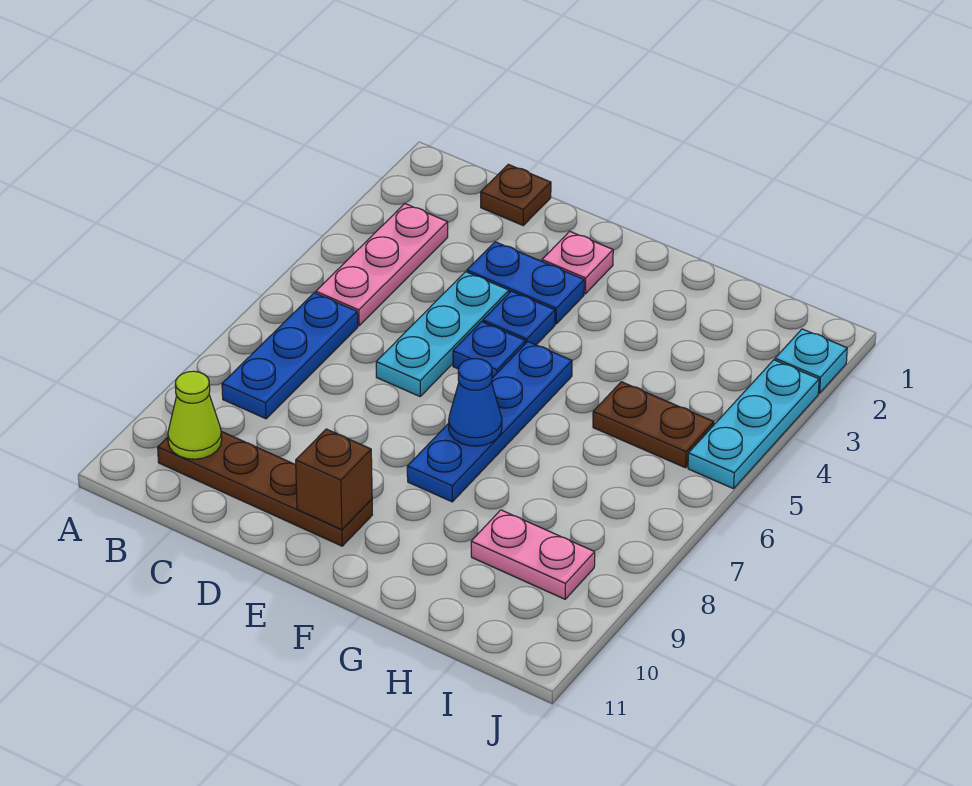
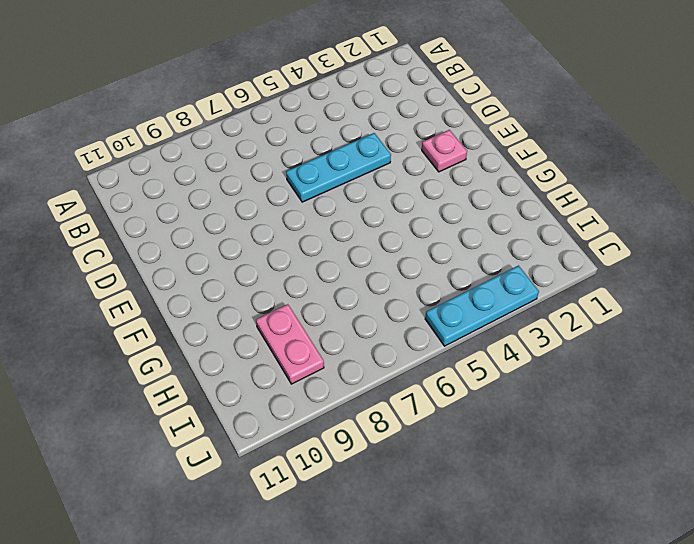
none -> pink 1x3 plate [316,204,448,326]
none -> blue 1x3 plate [222,293,358,419]
none -> brown 1x4 plate [158,431,372,546]

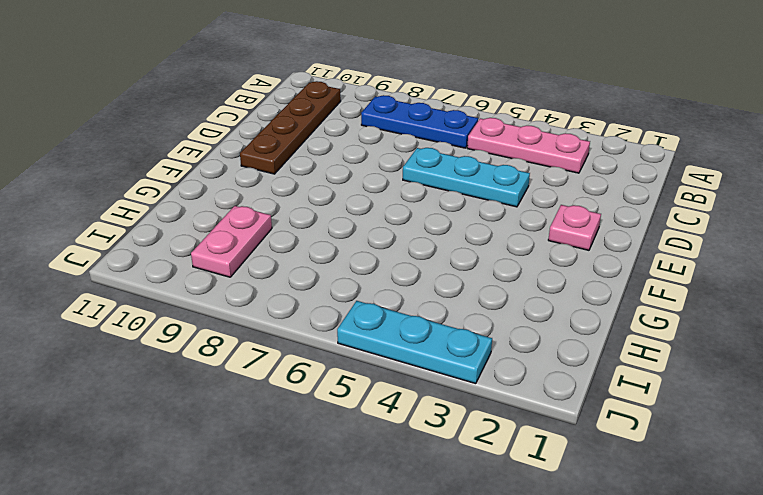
none -> brown 1x1 plate [481,164,551,225]
none -> blue 1x2 plate [467,242,584,324]
none -> blue 1x1 plate [483,291,555,345]

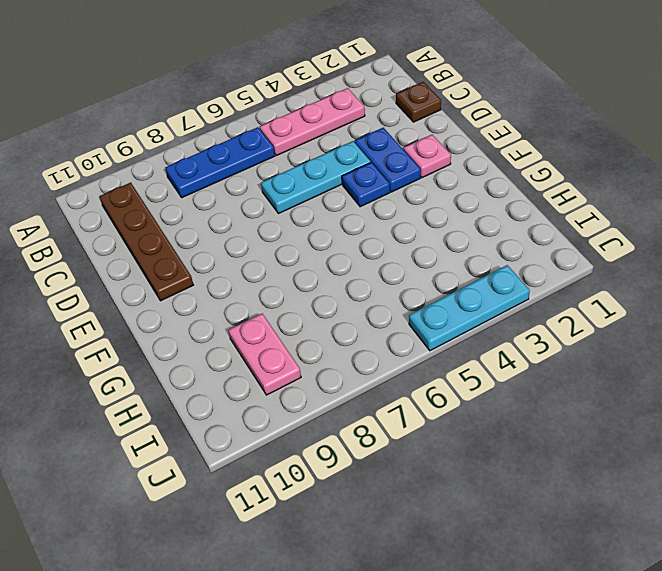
none -> blue 1x1 plate [453,322,525,378]
none -> blue 1x4 plate [407,342,572,502]
none -> brown 1x2 plate [593,382,714,468]

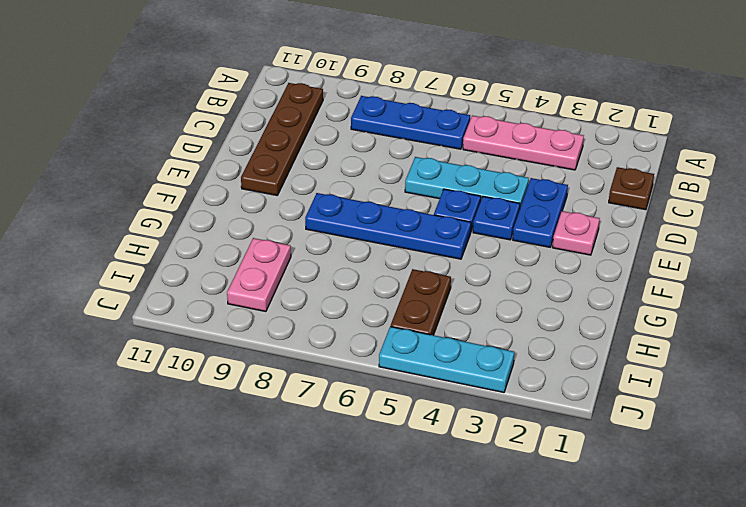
none -> cyan 1x1 plate [775,329,847,393]
none -> lime 1x1 cone [168,371,222,459]
none -> brown 1x1 brick [296,429,372,530]

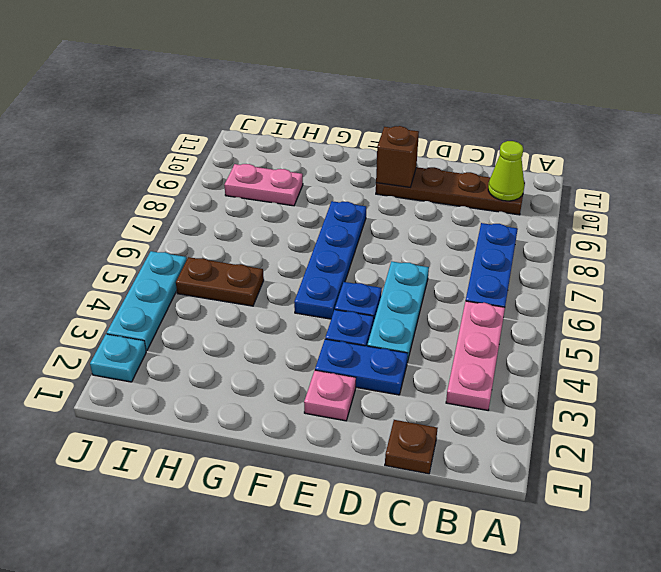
none -> blue 1x1 cone [449,359,502,446]

